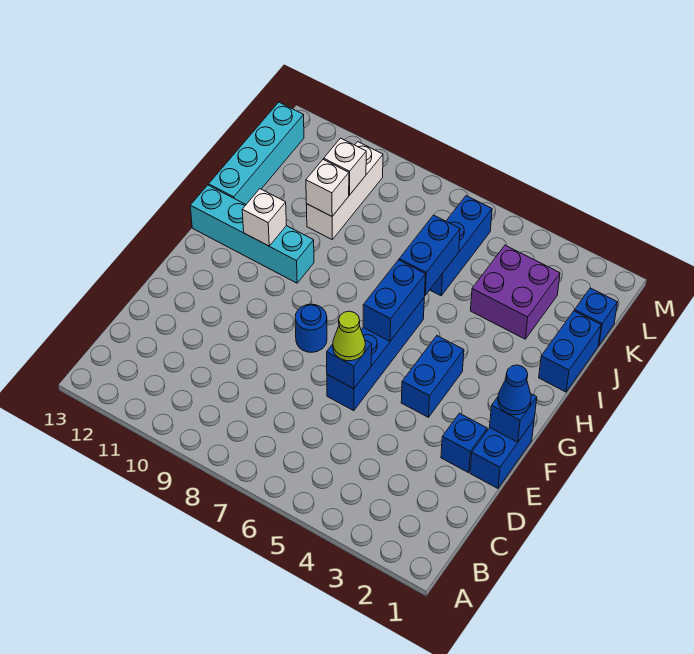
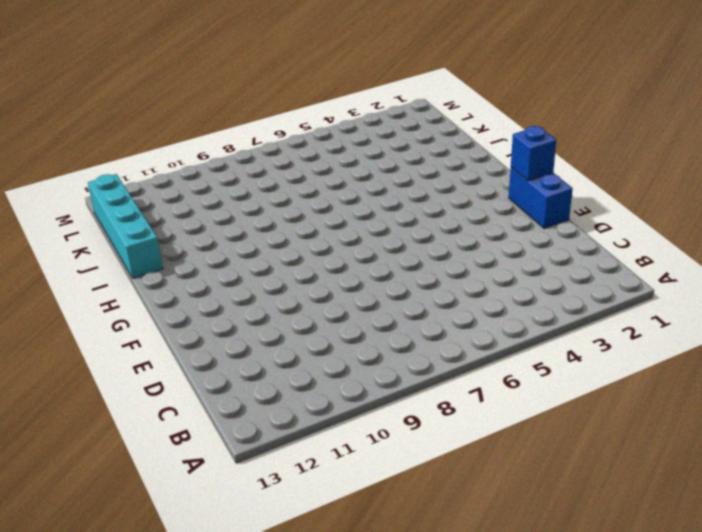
none -> blue 1x1 brick [441,413,487,473]
none -> blue 1x4 brick [327,298,424,411]
none -> blue 1x2 brick [401,336,464,417]

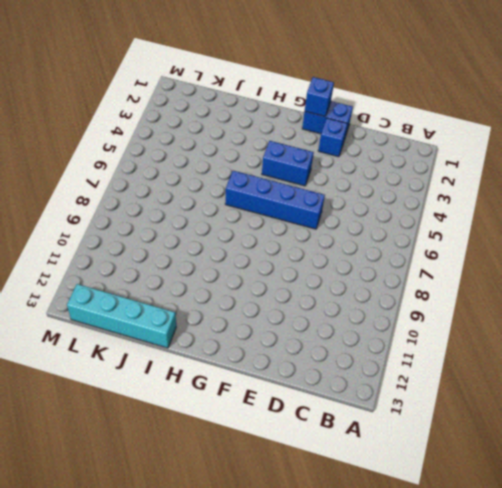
none -> blue 1x1 round brick [295,304,327,352]
none -> cyan 1x4 brick [190,185,314,283]
none -> blue 1x2 brick [539,311,601,392]

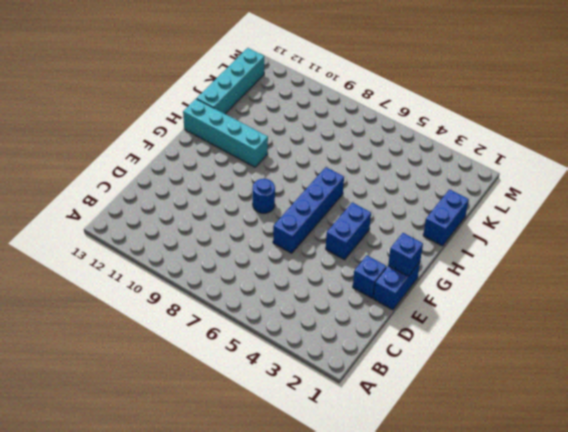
none -> purple 2x2 brick [470,245,560,339]
none -> blue 1x3 brick [430,196,492,296]
none -> white 1x3 brick [306,142,383,239]

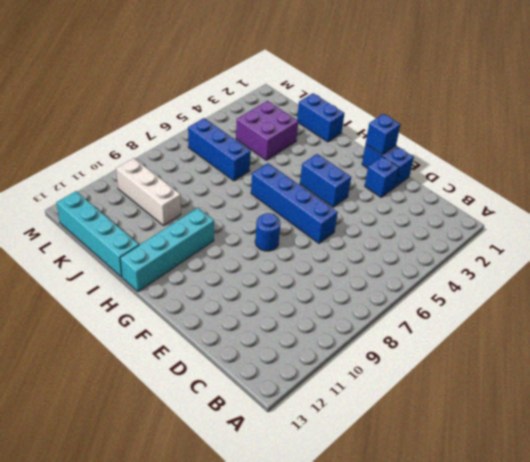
none -> blue 1x1 brick [575,288,618,346]
none -> blue 1x1 brick [327,340,372,389]
none -> blue 1x2 brick [363,260,425,341]

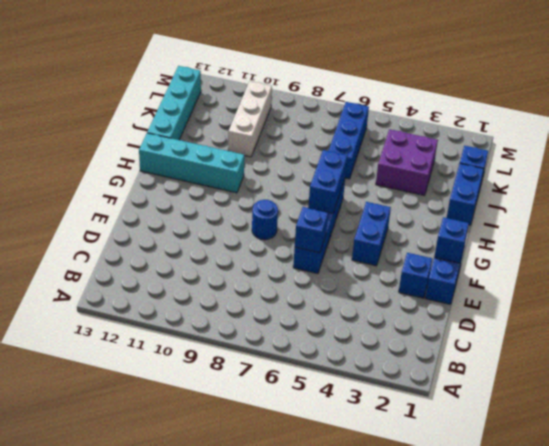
none -> white 1x1 brick [242,189,287,246]
none -> blue 1x2 brick [399,215,460,295]
none -> white 1x1 brick [306,159,349,216]

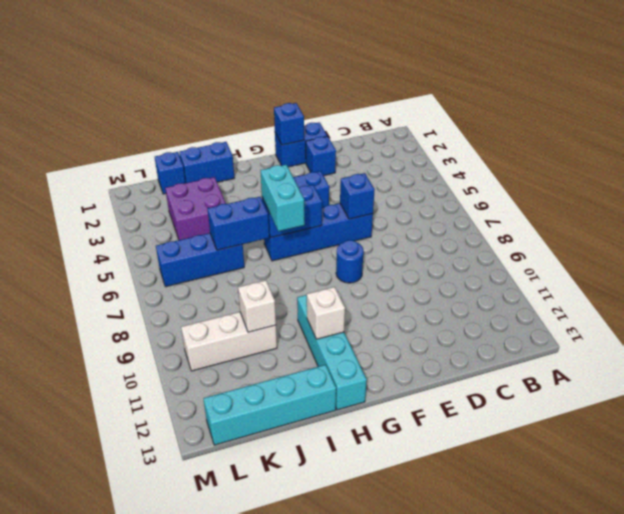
cyan 1x2 brick [260,165,305,231] -> none
none -> white 1x1 brick [324,138,366,195]
none -> lime 1x1 cone [333,311,365,361]
none -> blue 1x1 cone [498,365,531,415]

